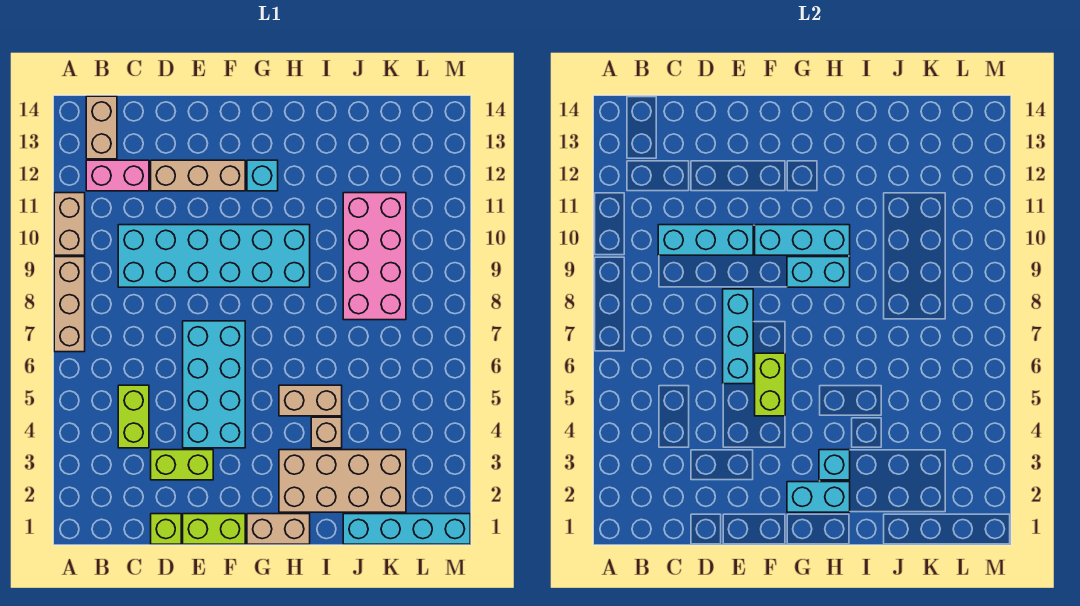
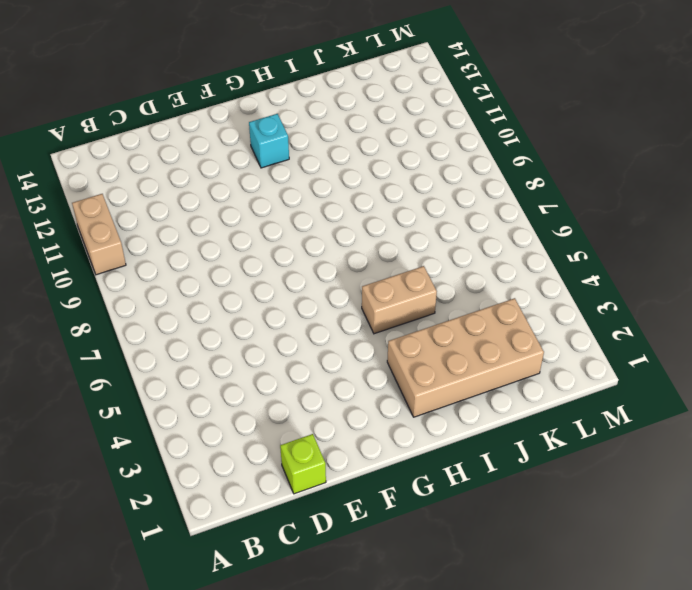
none -> tan 1x3 brick [54,257,85,352]
none -> pink 1x2 brick [86,160,149,191]
none -> tan 1x2 brick [86,96,117,159]

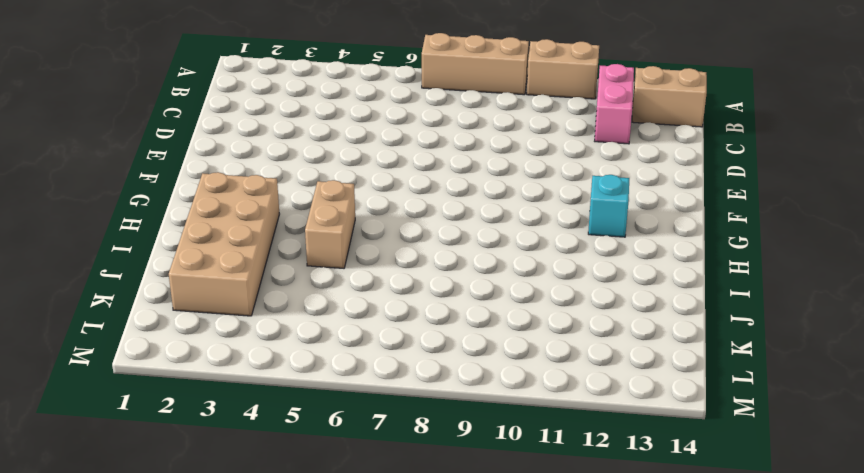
none -> lime 1x2 brick [118,385,149,448]
none -> cyan 2x6 brick [118,225,310,287]
none -> lime 1x1 brick [151,514,181,544]

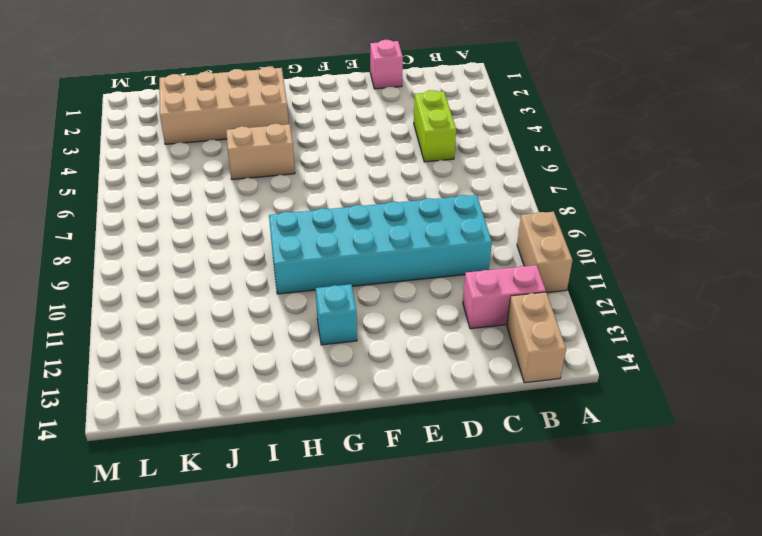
pink 1x1 brick [370,40,403,89] -> lime 1x1 brick [151,514,181,544]
none -> tan 1x3 brick [54,257,85,352]
none -> lime 1x2 brick [151,450,213,480]
none -> tan 1x3 brick [151,160,245,191]

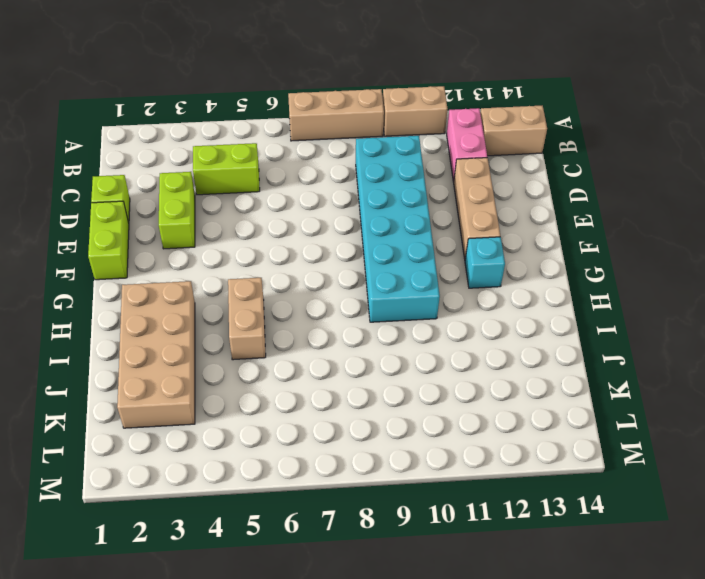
none -> cyan 2x4 brick [183,321,245,448]
none -> tan 1x2 brick [247,514,310,544]
none -> tan 1x1 brick [311,417,342,448]

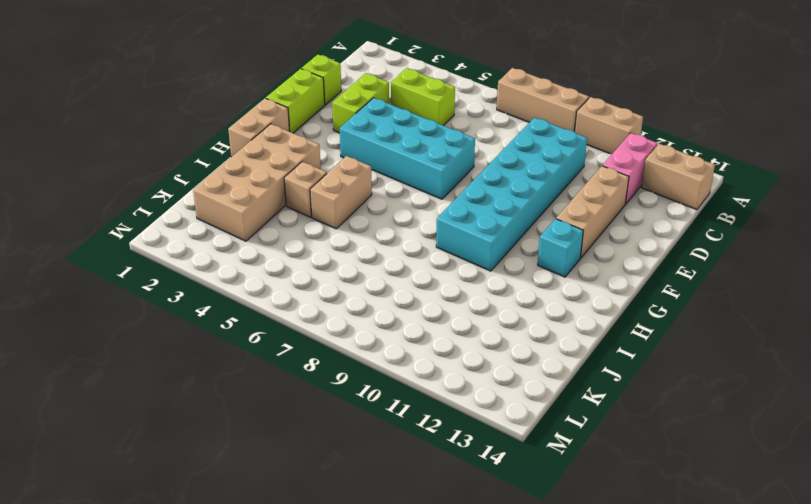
none -> cyan 1x4 brick [343,514,470,544]
none -> pink 2x4 brick [343,193,406,320]
none -> cyan 1x3 brick [658,225,753,255]

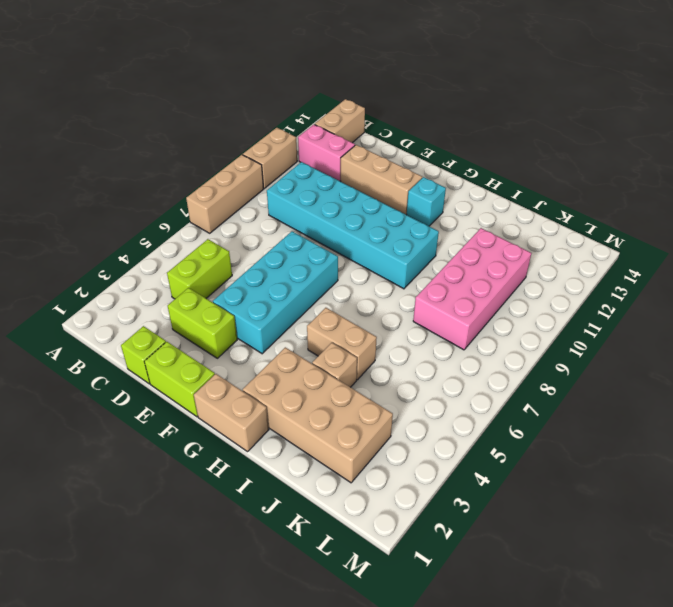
none -> cyan 1x4 brick [343,514,470,544]
none -> cyan 1x3 brick [658,225,753,255]
none -> cyan 1x3 brick [723,289,753,384]

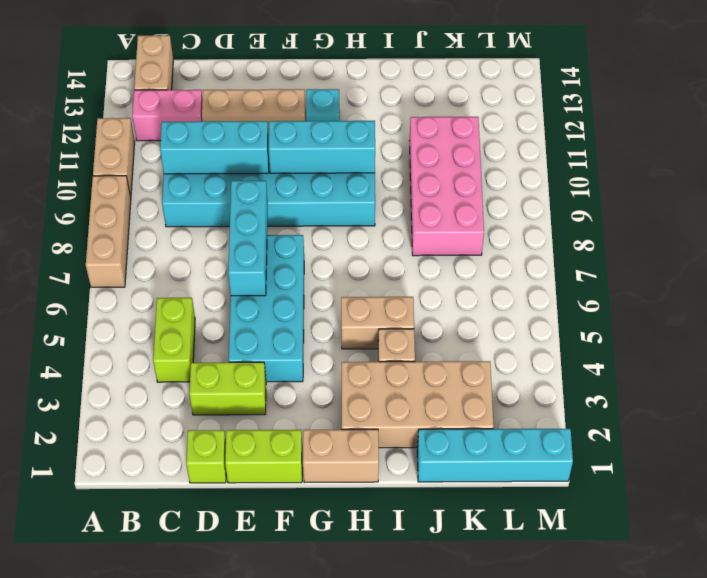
none -> lime 1x2 brick [755,353,785,416]
none -> cyan 1x2 brick [787,482,850,512]
none -> cyan 1x2 brick [787,257,850,287]

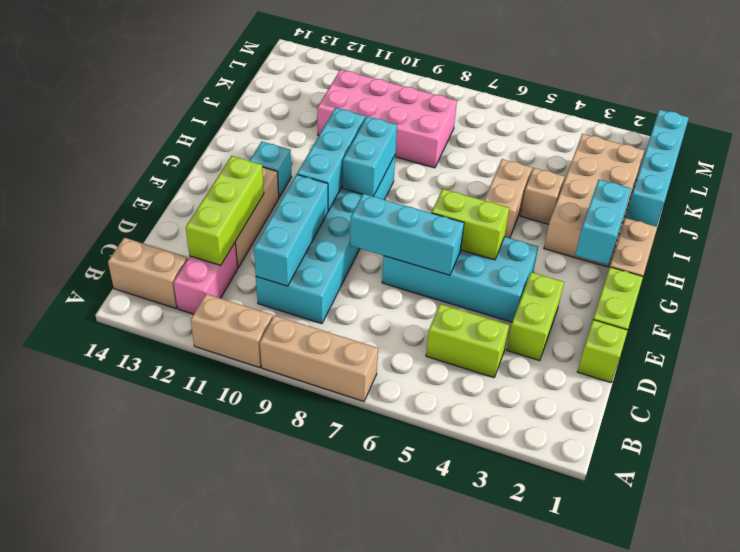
lime 1x3 brick [186,156,264,265] -> none
none -> cyan 1x1 brick [819,450,850,480]

